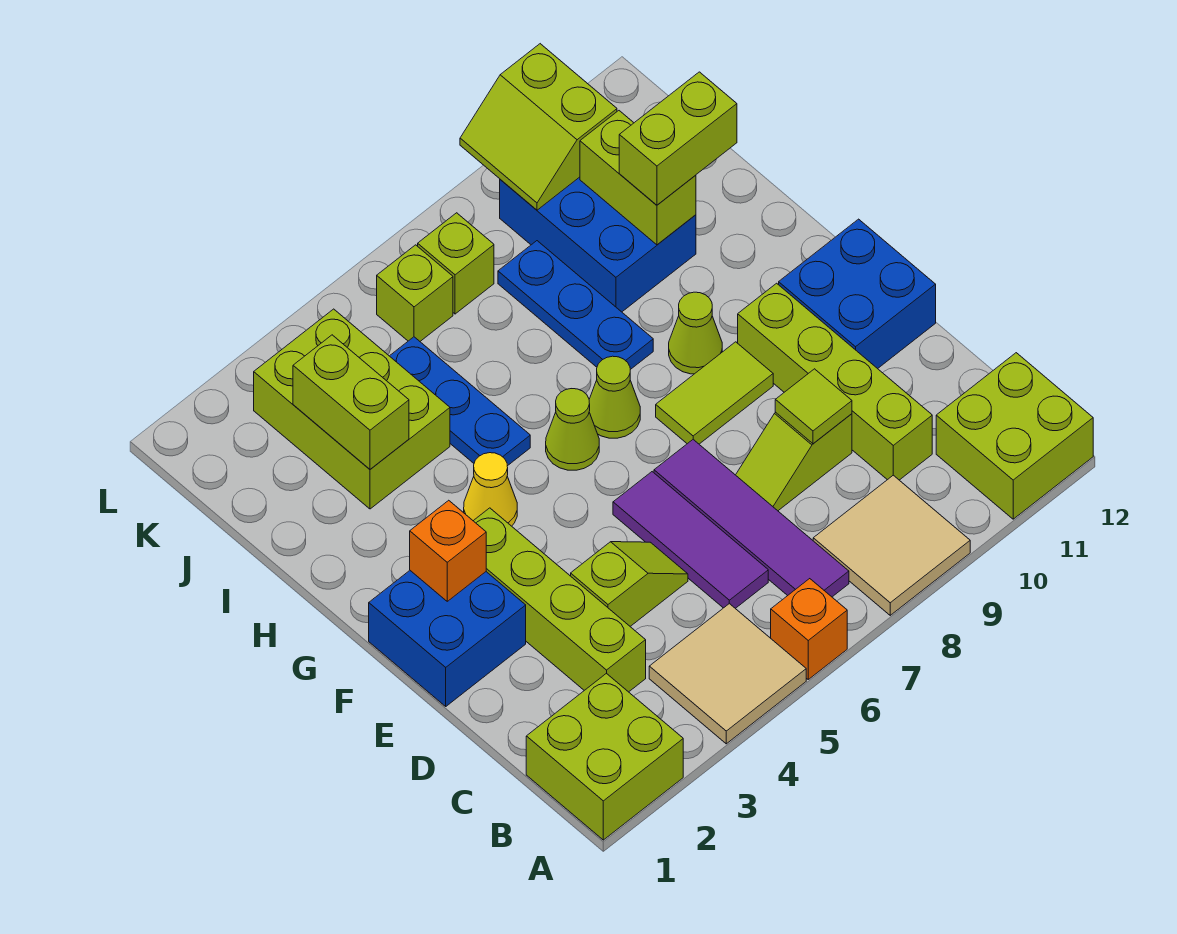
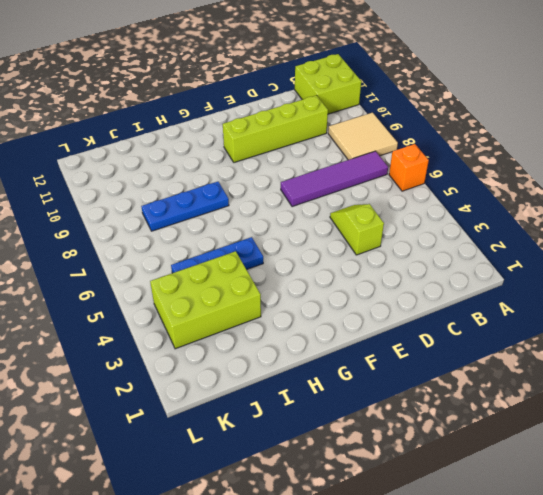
none -> lime 2x2 brick [526,673,683,840]
none -> tan 2x2 tile [649,604,806,744]
none -> lime 1x4 brick [474,508,646,692]
none -> purple 1x3 tile [613,472,768,608]

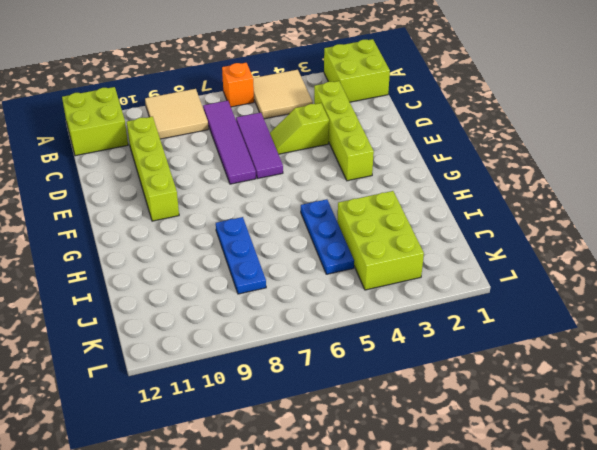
none -> lime 1x2 slope [736,412,852,511]
none -> blue 2x2 brick [369,571,526,706]
none -> blue 2x2 brick [779,219,936,369]
none -> lime 1x2 tile [656,342,773,444]

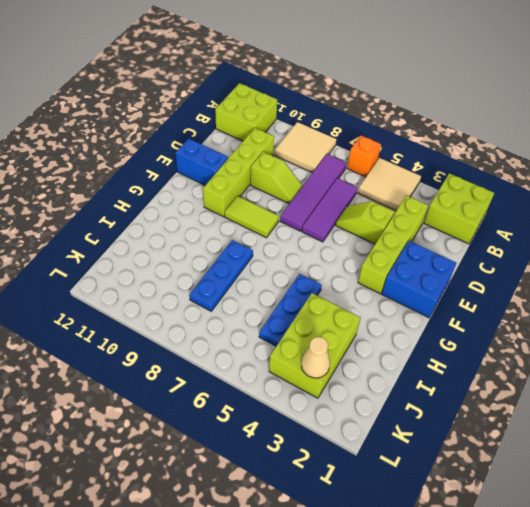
blue 1x2 brick [176,138,228,185] -> blue 2x2 brick [779,219,936,369]
tan 1x1 cone [301,337,330,378] -> none
none -> yellow 1x1 cone [464,453,517,526]
none -> lime 1x1 cone [546,389,599,470]
none -> lime 1x1 cone [589,356,640,438]
none -> lime 1x1 cone [669,292,722,374]

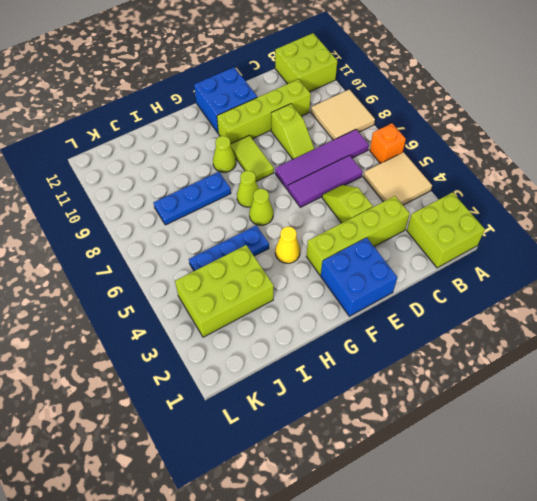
none -> blue 2x3 brick [500,177,696,312]
none -> lime 1x1 brick [377,245,453,341]
none -> lime 1x1 brick [418,213,494,314]
none -> lime 1x1 tile [775,369,852,444]

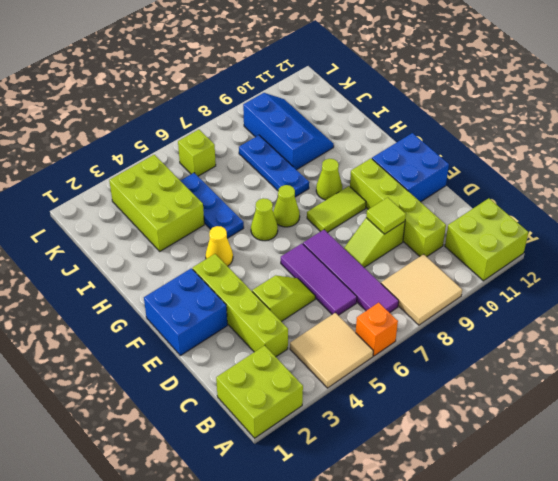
blue 2x3 slope [243,93,334,170] -> blue 2x3 brick [500,177,696,312]
none -> lime 1x1 brick [418,213,494,314]
none -> orange 1x1 brick [410,500,486,601]
none -> lime 1x2 brick [293,335,409,469]
none -> lime 1x2 brick [580,111,696,245]

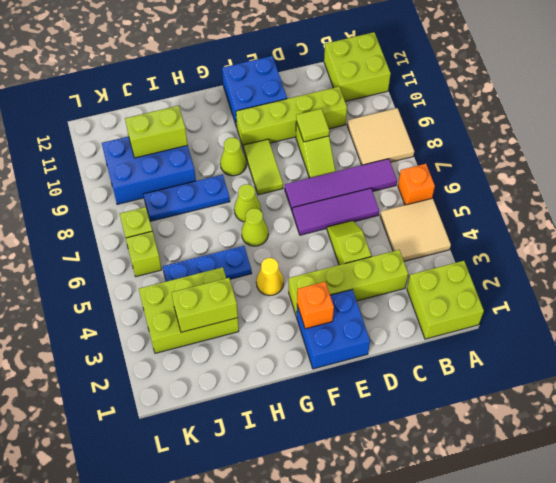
none -> lime 2x2 slope [460,44,617,210]
none -> lime 1x2 brick [619,72,737,205]

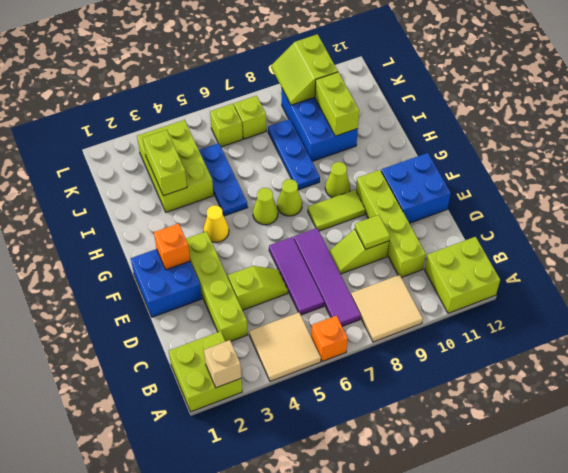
tan 1x1 brick [204,340,241,388] -> none
none -> lime 1x2 brick [619,72,737,205]

